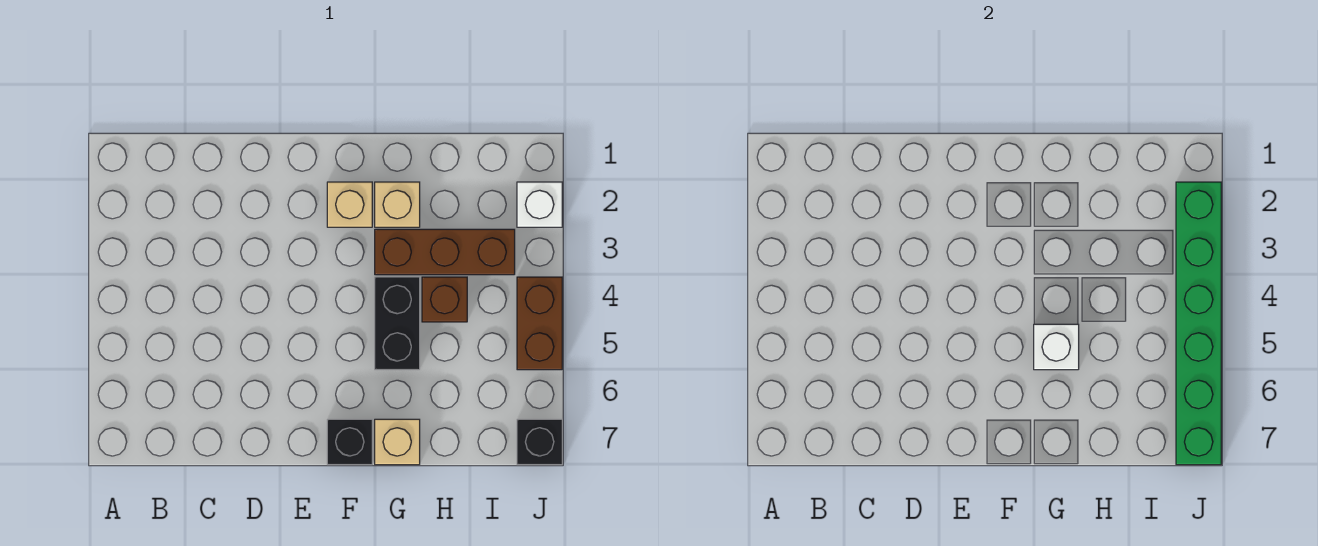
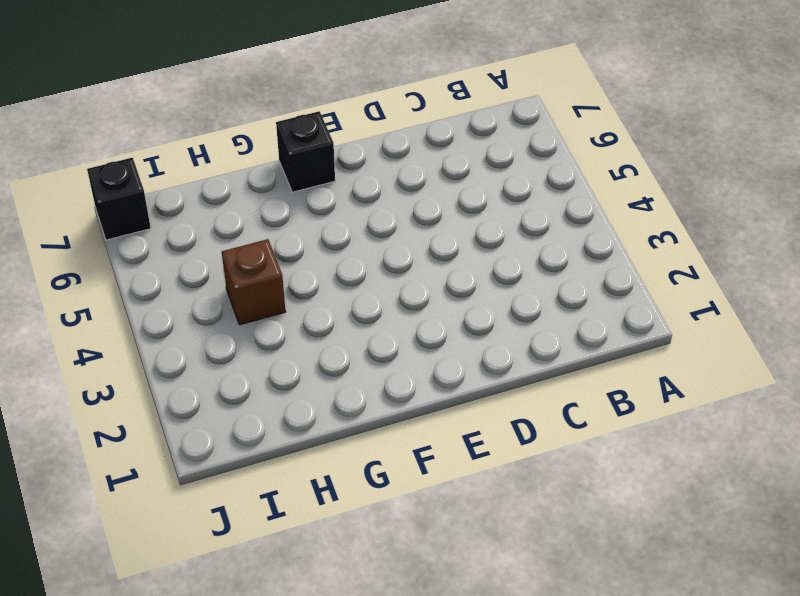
none -> tan 1x1 brick [327,182,372,227]
none -> tan 1x1 brick [375,182,420,227]
none -> brown 1x3 brick [375,229,515,275]

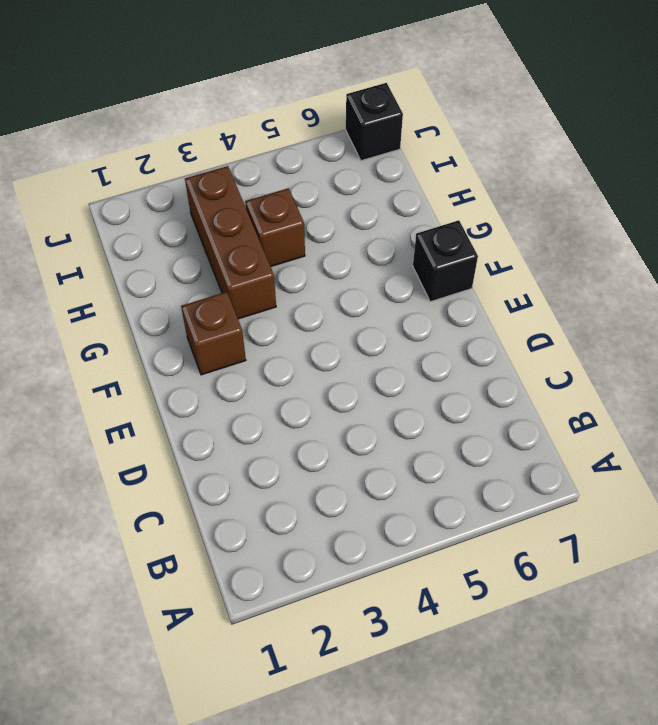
brown 1x1 brick [181,292,246,375] -> tan 1x1 brick [327,182,372,227]
none -> tan 1x1 brick [375,182,420,227]
none -> black 1x2 brick [375,277,420,370]
none -> tan 1x1 brick [375,419,420,465]

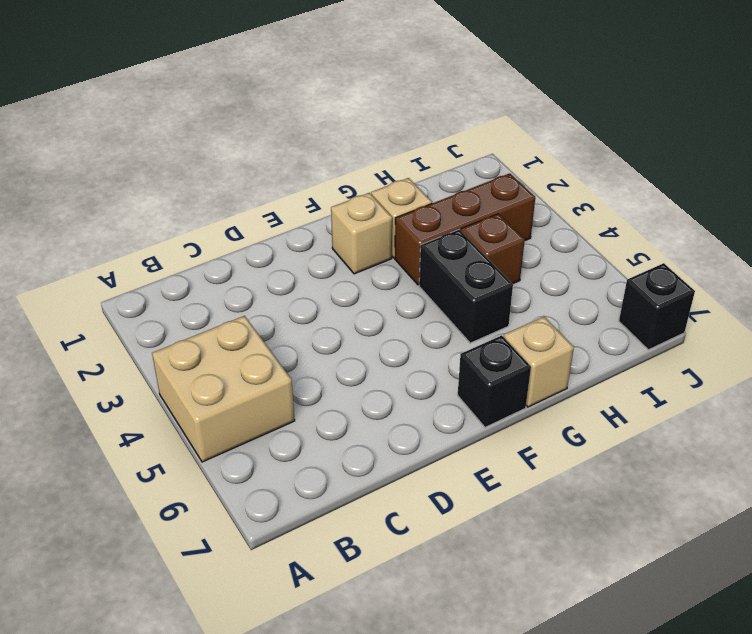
tan 2x2 brick [152,316,295,462] -> none
none -> white 1x1 brick [517,182,562,227]
none -> brown 1x2 brick [517,277,562,370]
none -> white 1x1 brick [1034,324,1079,370]

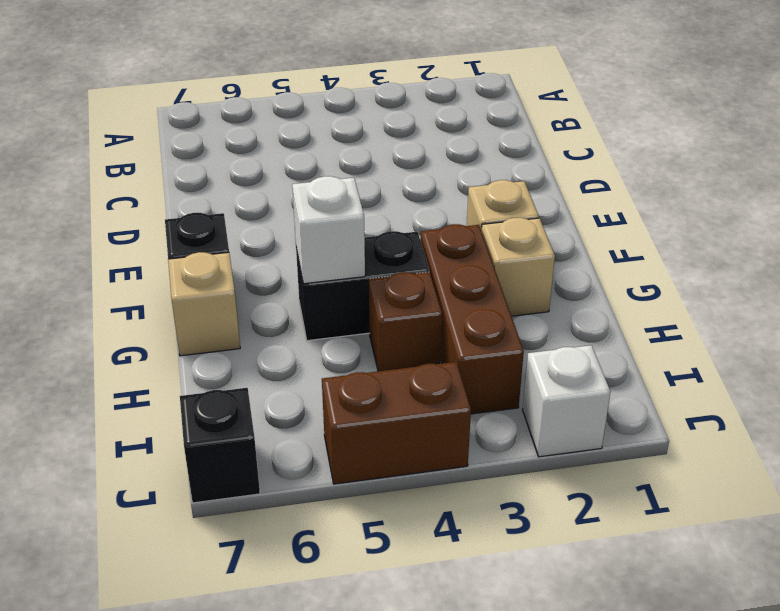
none -> green 1x6 brick [1176,182,1221,465]

